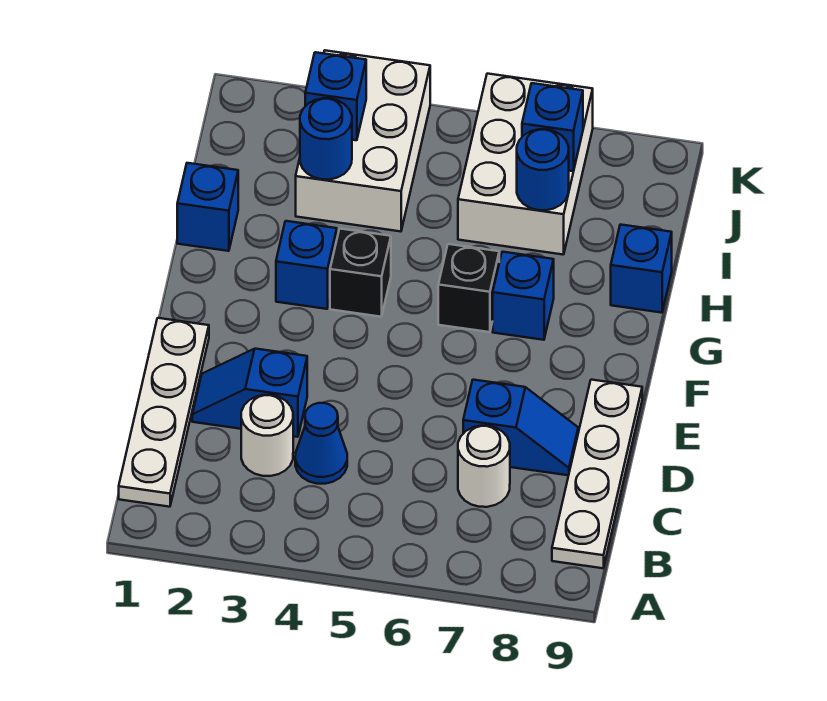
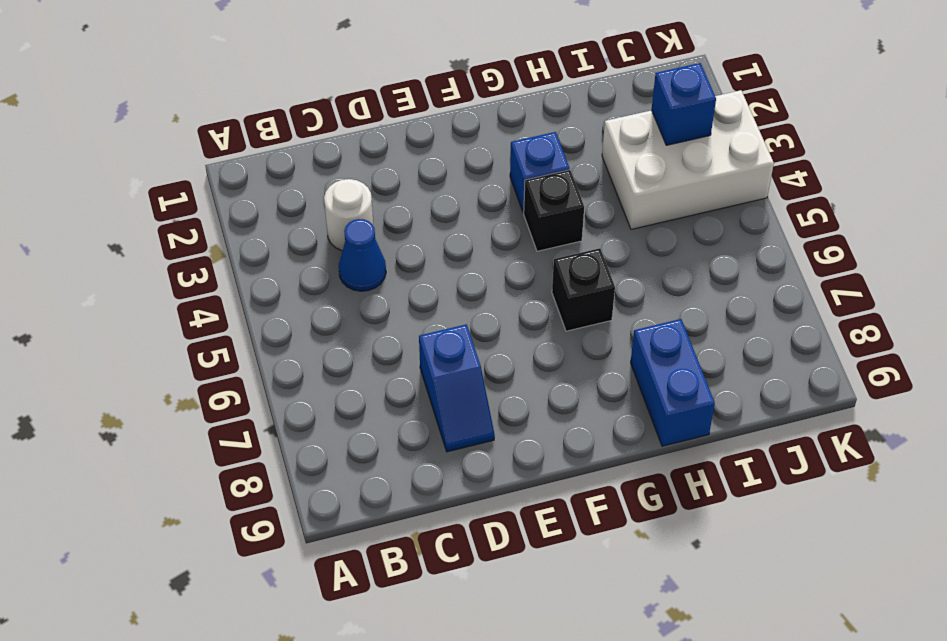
blue 1x2 brick [631,319,715,446] -> blue 1x1 brick [611,225,672,313]
none -> white 1x4 plate [119,318,209,507]
none -> white 1x4 plate [552,380,642,568]
none -> white 1x1 round brick [458,426,510,507]

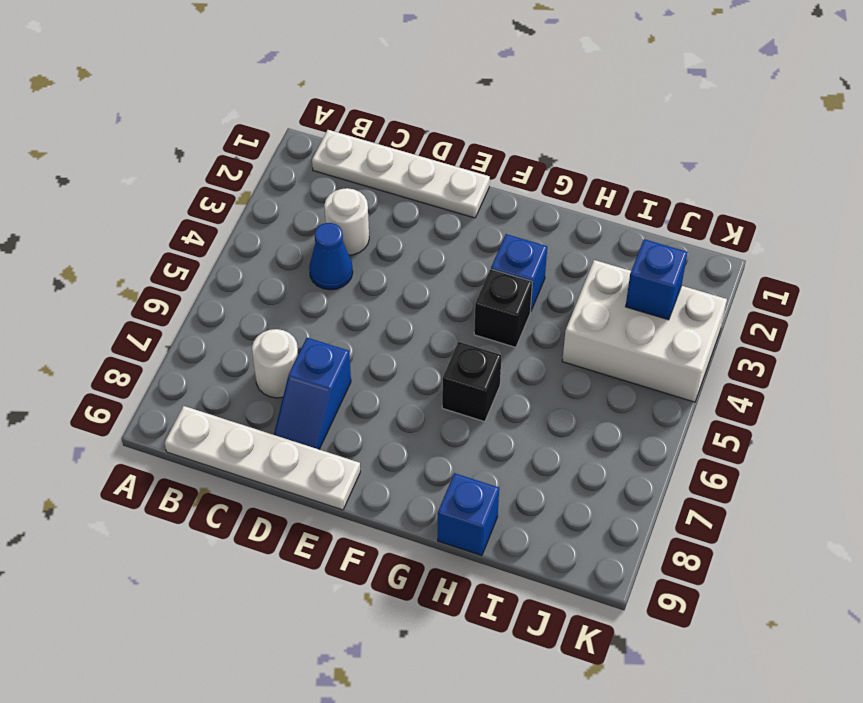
none -> blue 1x2 slope [192,349,307,437]
none -> blue 1x1 brick [493,252,554,340]
none -> blue 1x1 brick [177,163,238,251]

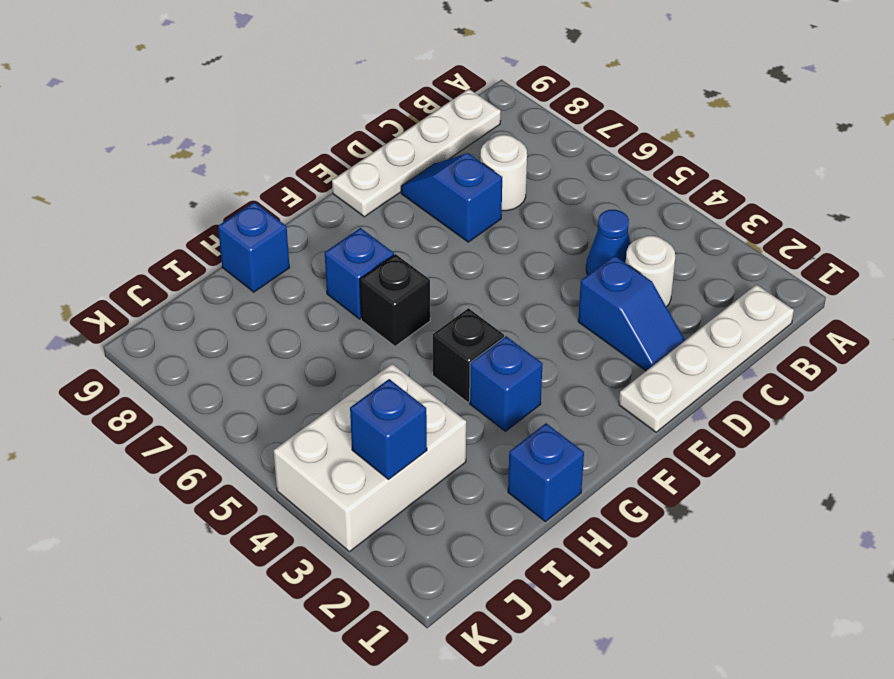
none -> white 2x3 brick [458,74,593,255]
none -> blue 1x1 round brick [300,98,352,180]
none -> blue 1x1 round brick [517,129,569,210]

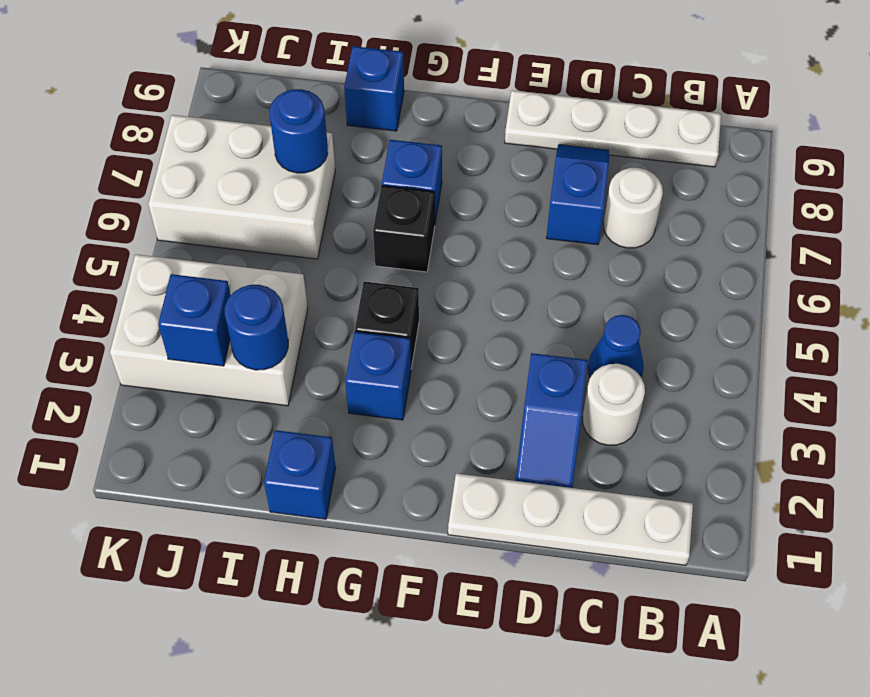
none -> blue 1x1 brick [522,83,583,171]

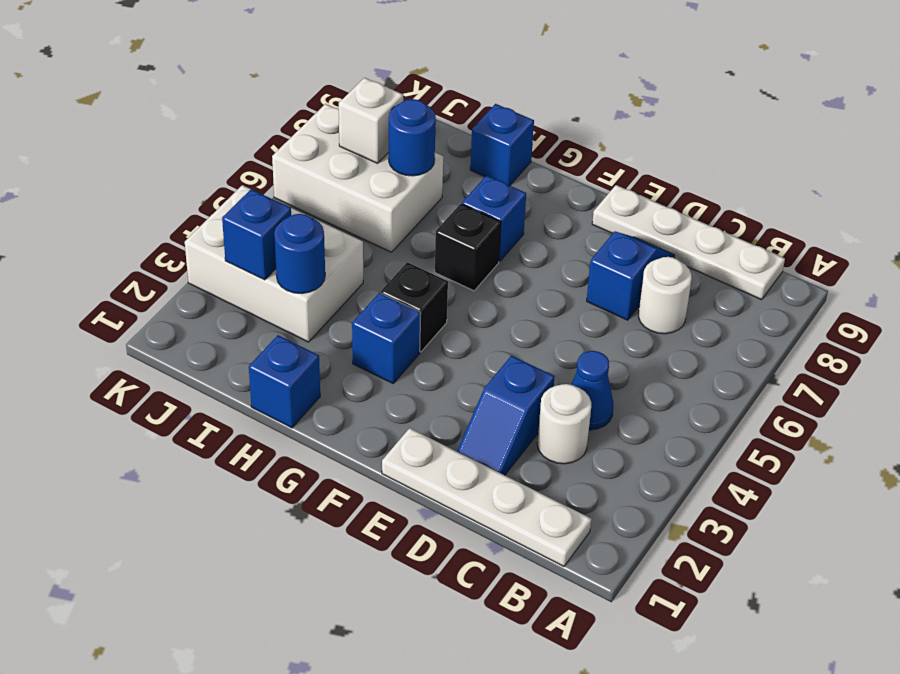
white 1x1 brick [339,78,403,163] -> blue 1x1 brick [522,83,583,171]

